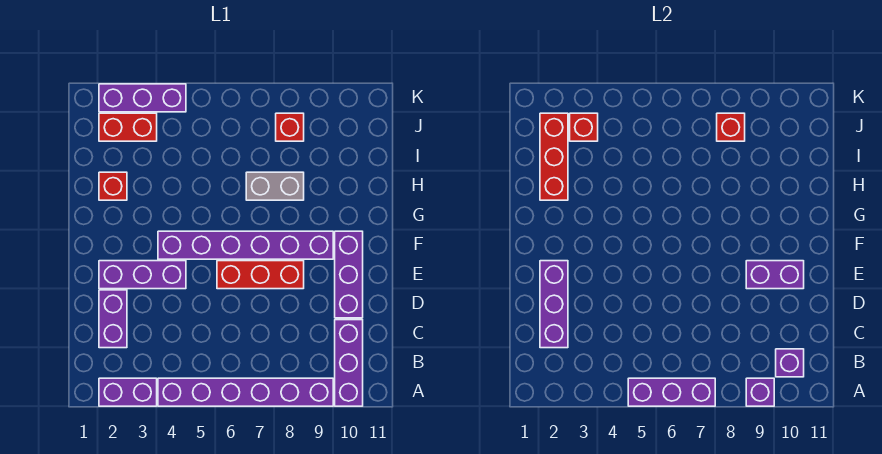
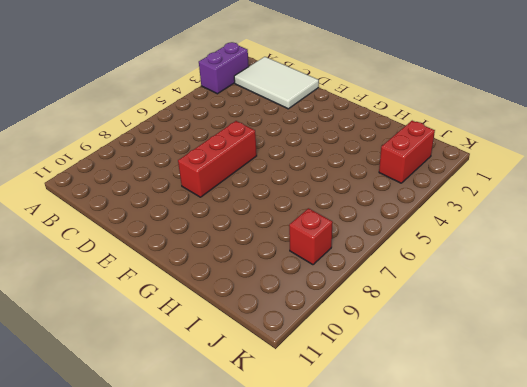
white 2x3 tile [234,57,319,109] -> purple 1x2 brick [99,290,127,348]
none -> purple 1x6 brick [158,378,333,406]
none -> purple 1x3 brick [335,320,363,406]
none -> purple 1x3 brick [335,231,363,318]

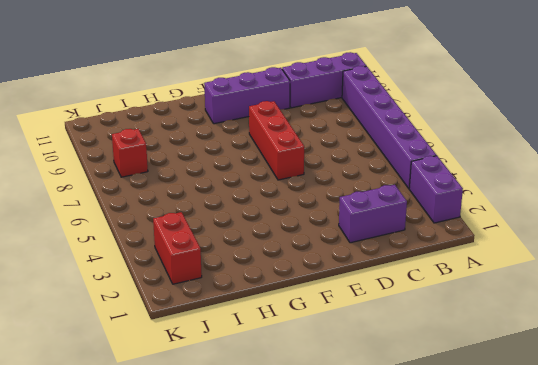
none -> purple 1x3 brick [99,261,186,289]
none -> purple 1x6 brick [158,231,333,259]
none -> red 1x1 brick [99,172,127,200]

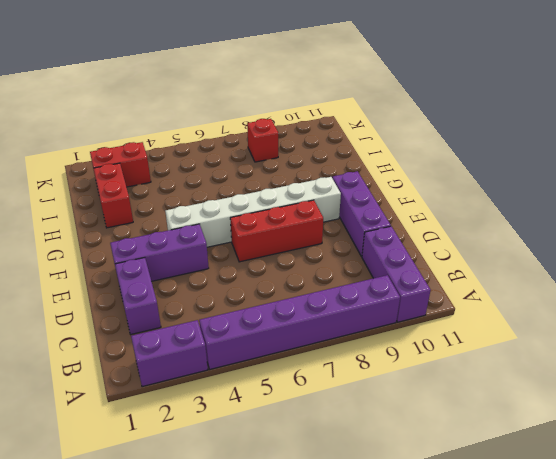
white 1x6 brick [165,177,341,247] -> purple 1x6 brick [158,231,333,259]
red 1x2 brick [93,163,133,228] -> red 1x1 brick [99,172,127,200]
none -> grey 1x2 brick [246,172,304,200]
none -> purple 1x3 brick [99,84,186,112]
none -> purple 1x3 brick [628,378,715,406]

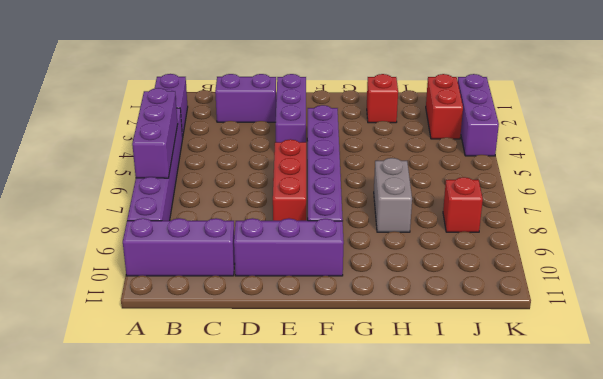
none -> purple 1x1 brick [746,378,774,406]
none -> purple 1x1 brick [776,349,804,377]
none -> purple 1x3 brick [540,261,568,348]

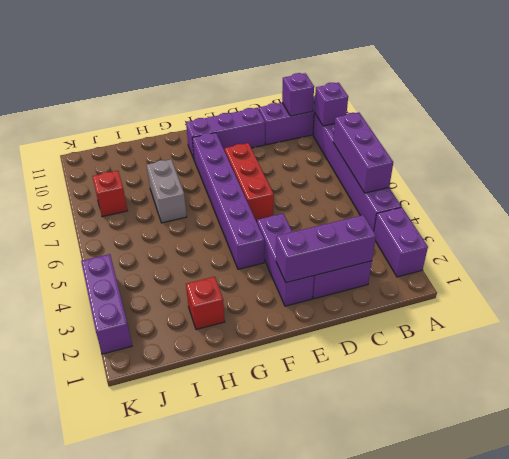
none -> red 1x2 brick [99,113,157,141]
none -> purple 1x2 brick [746,261,804,289]
none -> red 1x3 brick [540,113,568,200]

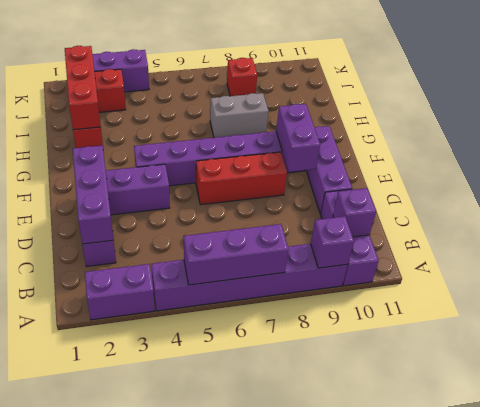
purple 1x2 brick [276,104,320,172] -> purple 1x2 brick turned to [746,261,804,289]
none -> red 1x1 brick [570,113,598,141]
none -> red 1x1 brick [717,113,745,141]

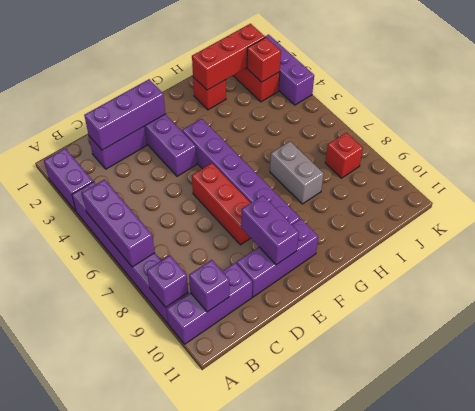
none -> red 1x1 brick [717,113,745,141]

